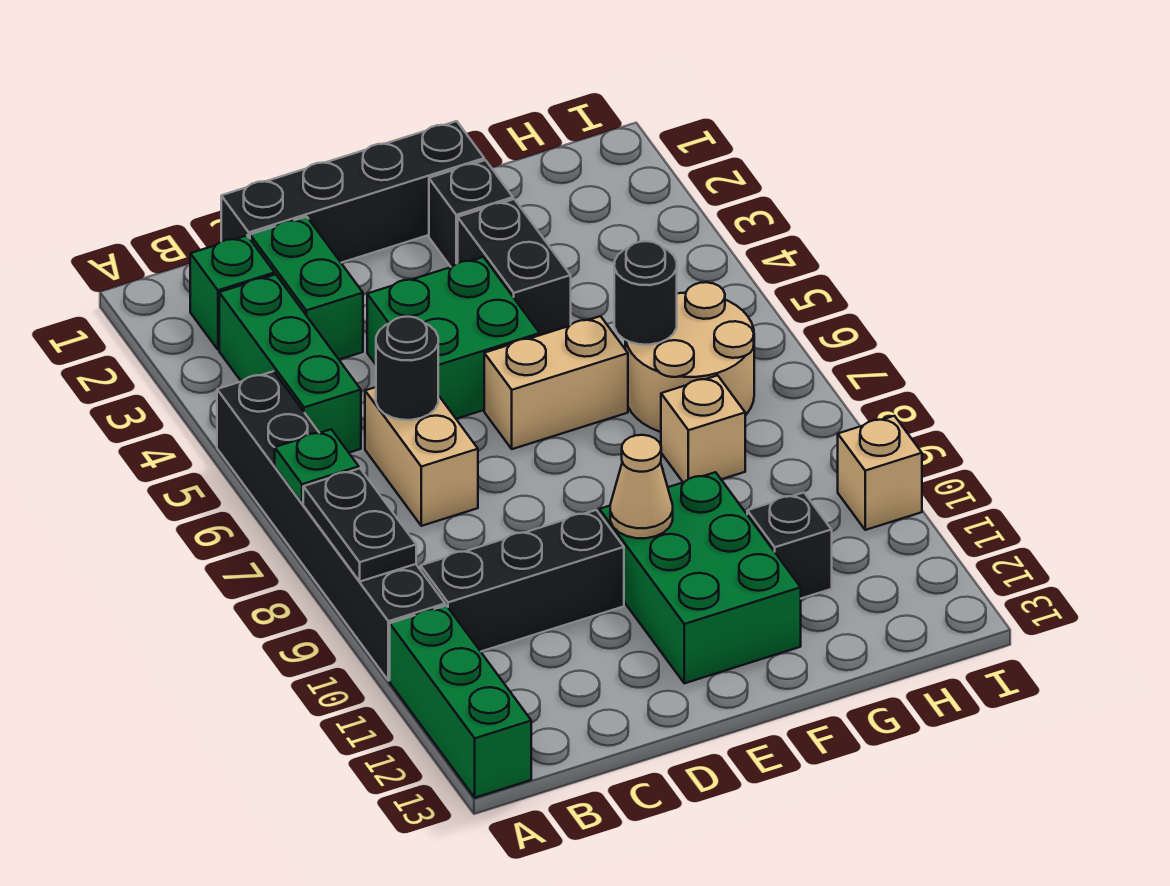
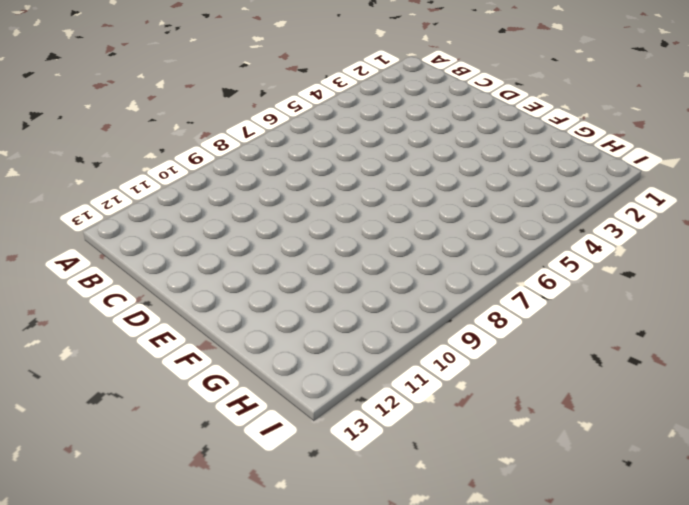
none -> black 1x6 brick [217,371,445,681]
none -> green 1x3 brick [390,605,531,798]
none -> green 1x1 brick [190,236,275,350]

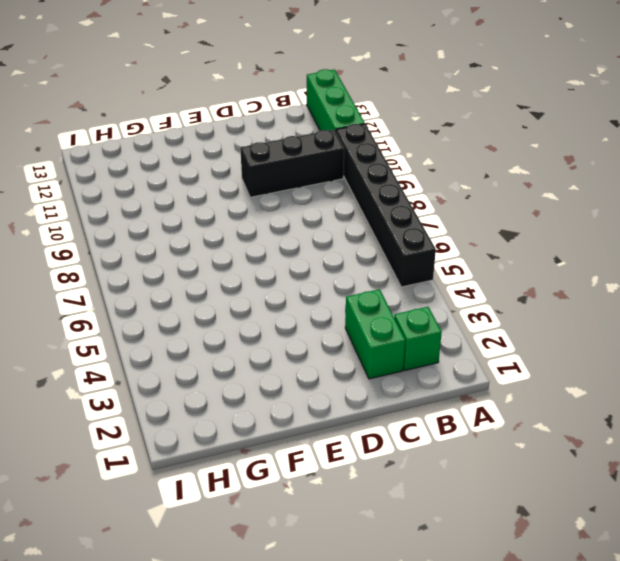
none -> green 1x3 brick [219,274,361,453]
none -> black 1x4 brick [221,121,484,263]
none -> tan 1x2 brick [365,387,478,526]

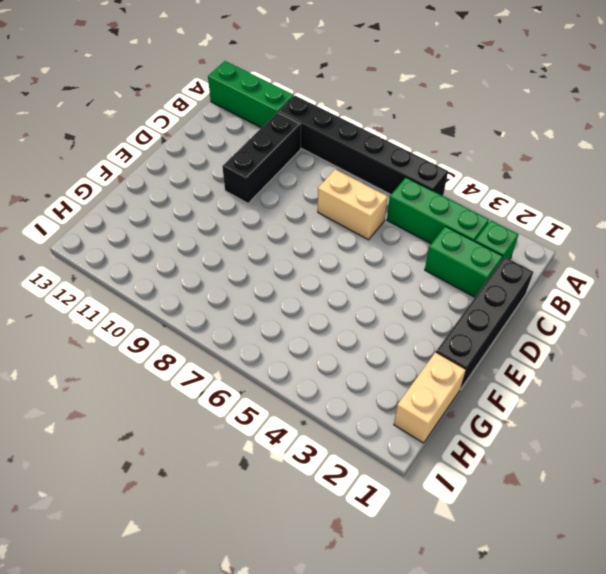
tan 1x2 brick [394,352,466,443] -> tan 1x2 brick moved to [484,316,628,449]
none -> green 2x2 brick [367,257,540,419]
none -> green 2x3 brick [599,472,801,683]
none -> black 1x1 brick [429,160,513,267]

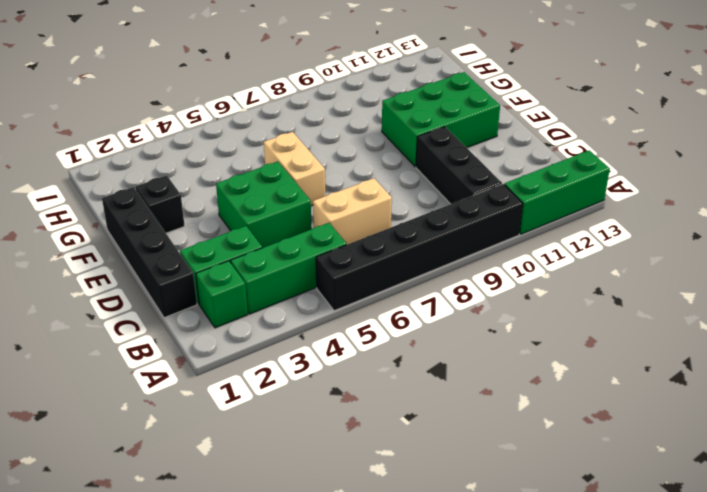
none -> black 1x2 brick [458,199,571,335]
none -> tan 2x2 round brick [625,282,754,432]
none -> tan 1x1 brick [661,375,745,482]

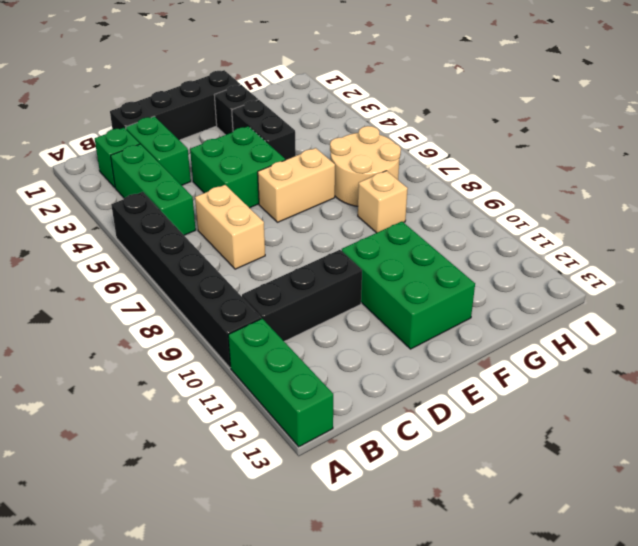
none -> black 1x1 brick [747,493,832,598]
none -> tan 1x1 brick [838,416,922,530]
none -> green 1x1 plate [275,429,359,504]

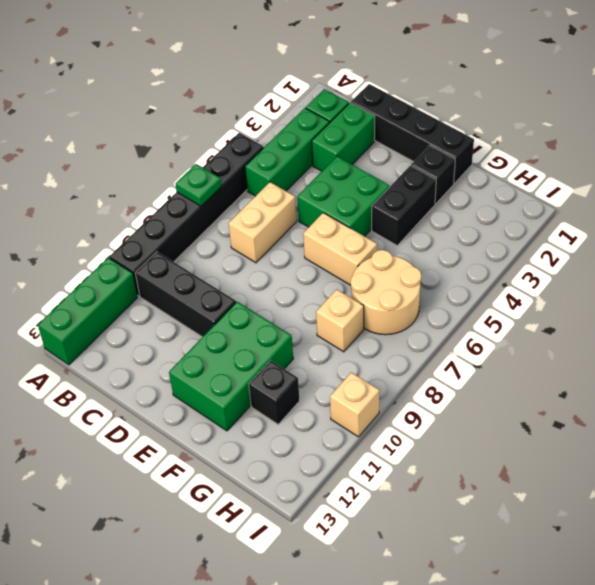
none -> black 1x2 plate [303,468,416,582]
none -> black 1x1 round brick [376,317,438,420]
none -> tan 1x1 cone [610,435,673,538]

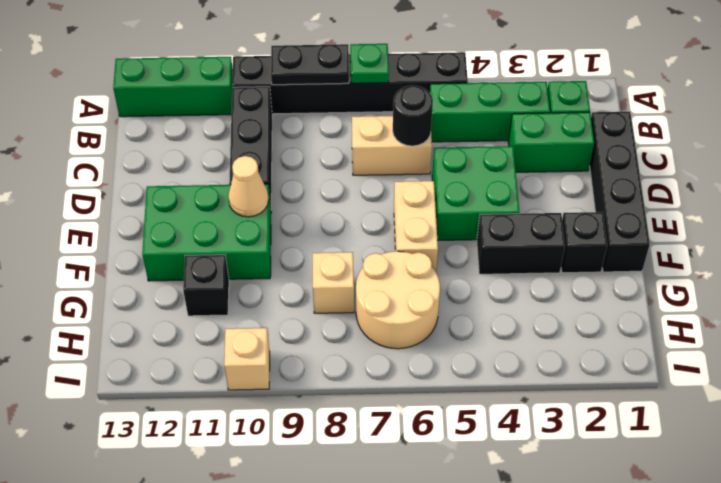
none -> black 1x1 round brick [614,241,677,345]

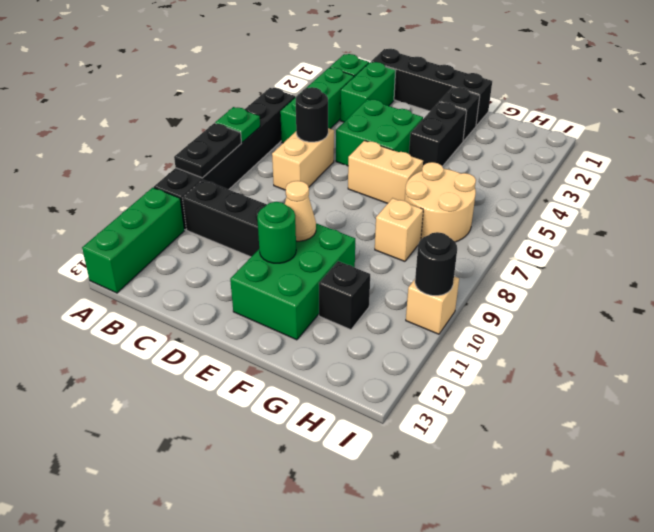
green 1x1 round brick [257,202,296,263] -> none
black 1x1 round brick [415,232,457,296] -> black 1x1 round brick moved to [614,241,677,345]

